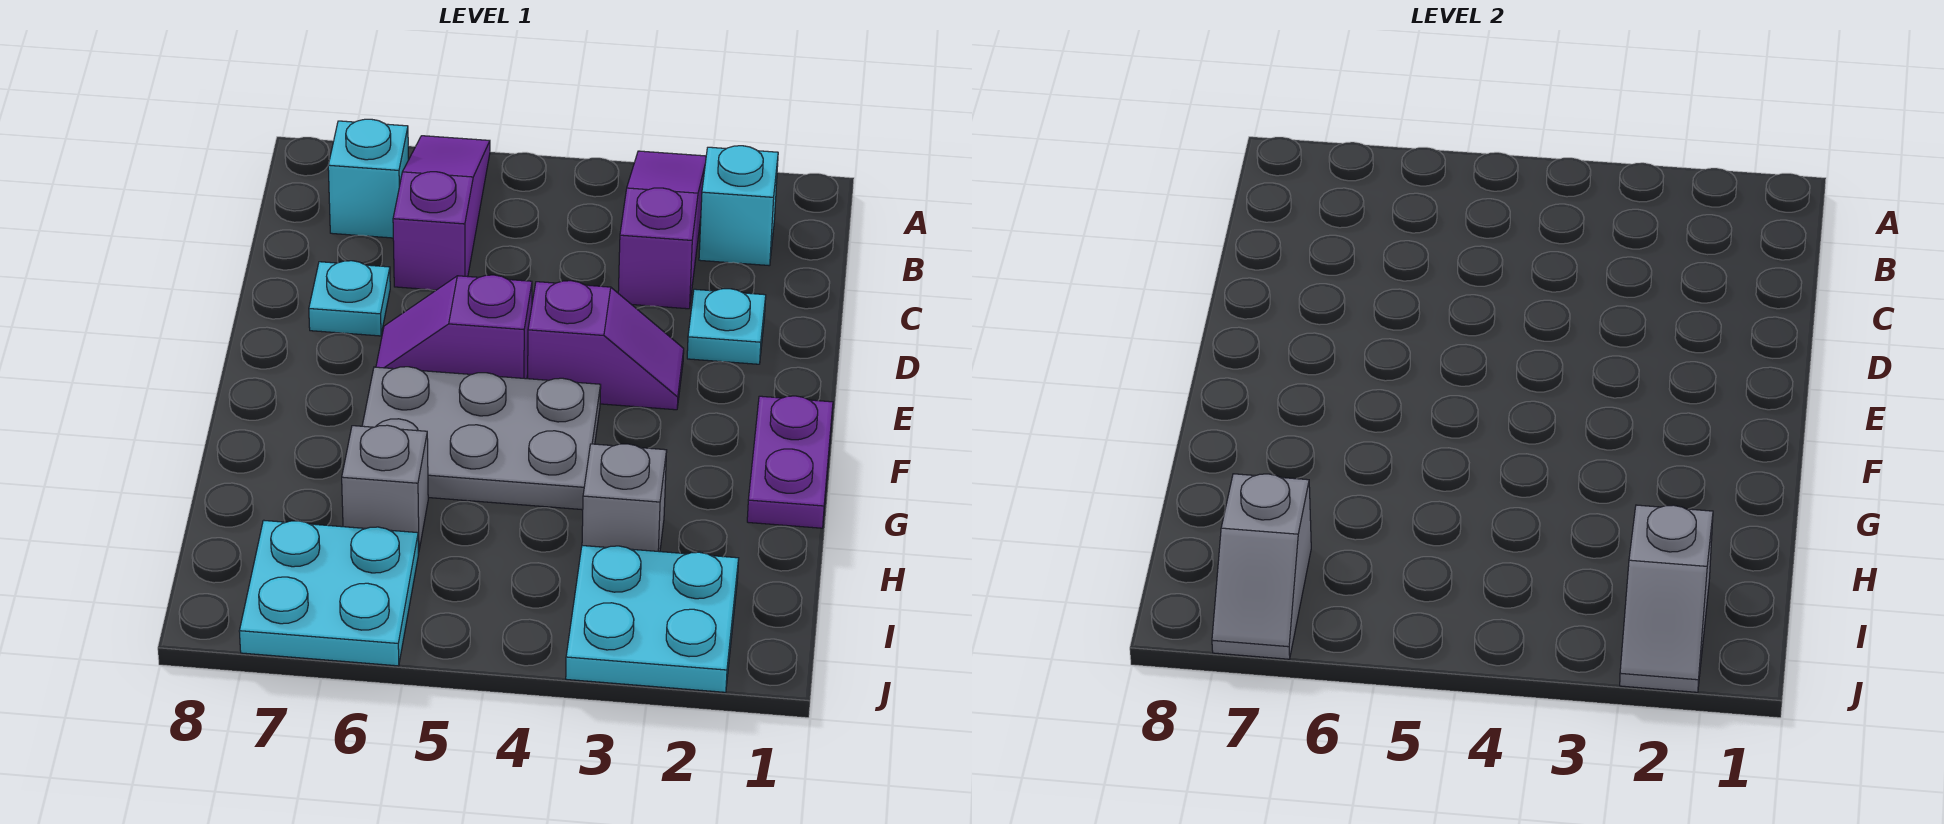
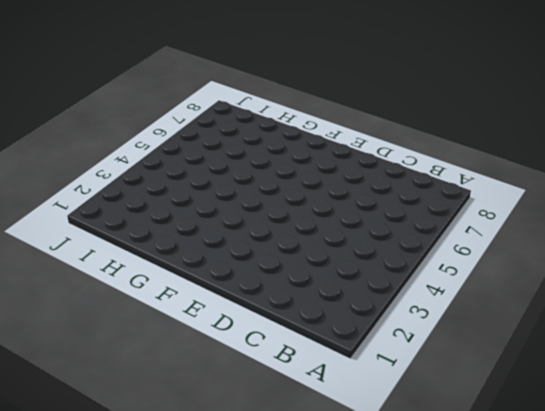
none -> purple 1x3 slope [618,151,706,309]
none -> purple 1x3 slope [393,136,490,290]
none -> cyan 1x1 brick [699,146,778,266]

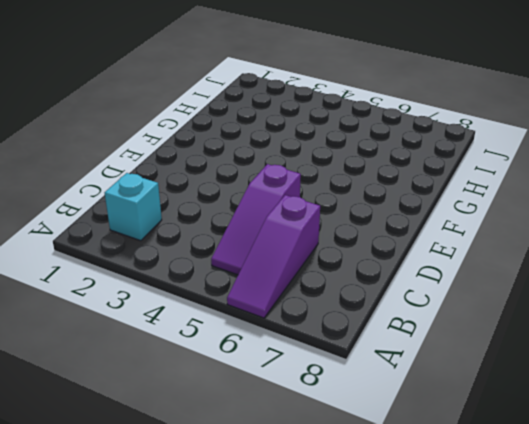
purple 1x3 slope [211,164,301,275] -> purple 1x3 slope moved to [618,151,706,309]
none -> cyan 1x1 brick [328,119,408,238]
none -> cyan 1x1 plate [687,289,766,364]
none -> cyan 1x1 plate [309,261,390,336]

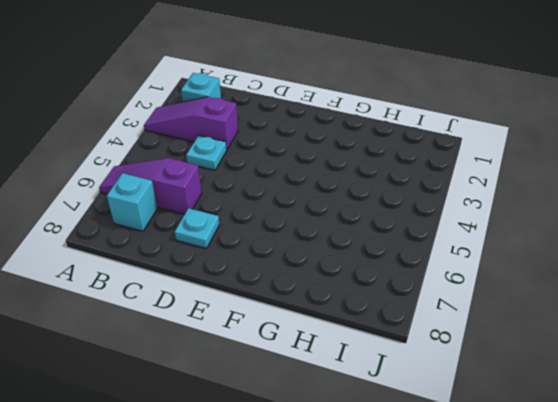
cyan 1x1 plate [186,135,227,170] -> cyan 1x1 plate moved to [687,289,766,364]
none -> purple 1x2 slope [528,281,684,410]
none -> purple 1x2 slope [376,275,532,379]
none -> purple 1x2 plate [747,396,833,528]

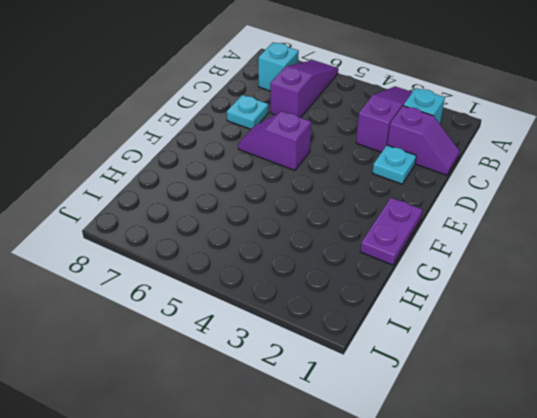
purple 1x2 slope [387,106,460,175] -> purple 1x2 slope moved to [528,281,684,410]
none -> grey 2x3 plate [362,367,601,510]
none -> grey 1x1 brick [582,444,667,552]
none -> grey 1x1 brick [342,425,428,552]

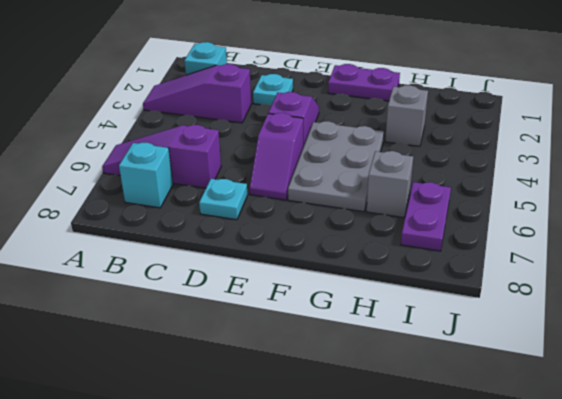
purple 1x2 plate [401,182,451,251] -> cyan 2x2 plate [239,520,419,666]
none -> cyan 2x2 plate [566,546,739,692]
none -> grey 1x2 slope [1620,505,1713,692]
none -> grey 1x2 slope [1212,474,1311,659]

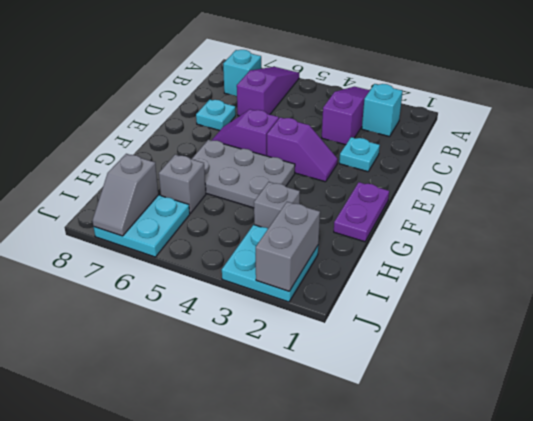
grey 1x2 brick [256,202,320,291] -> grey 1x2 slope [1620,505,1713,692]

